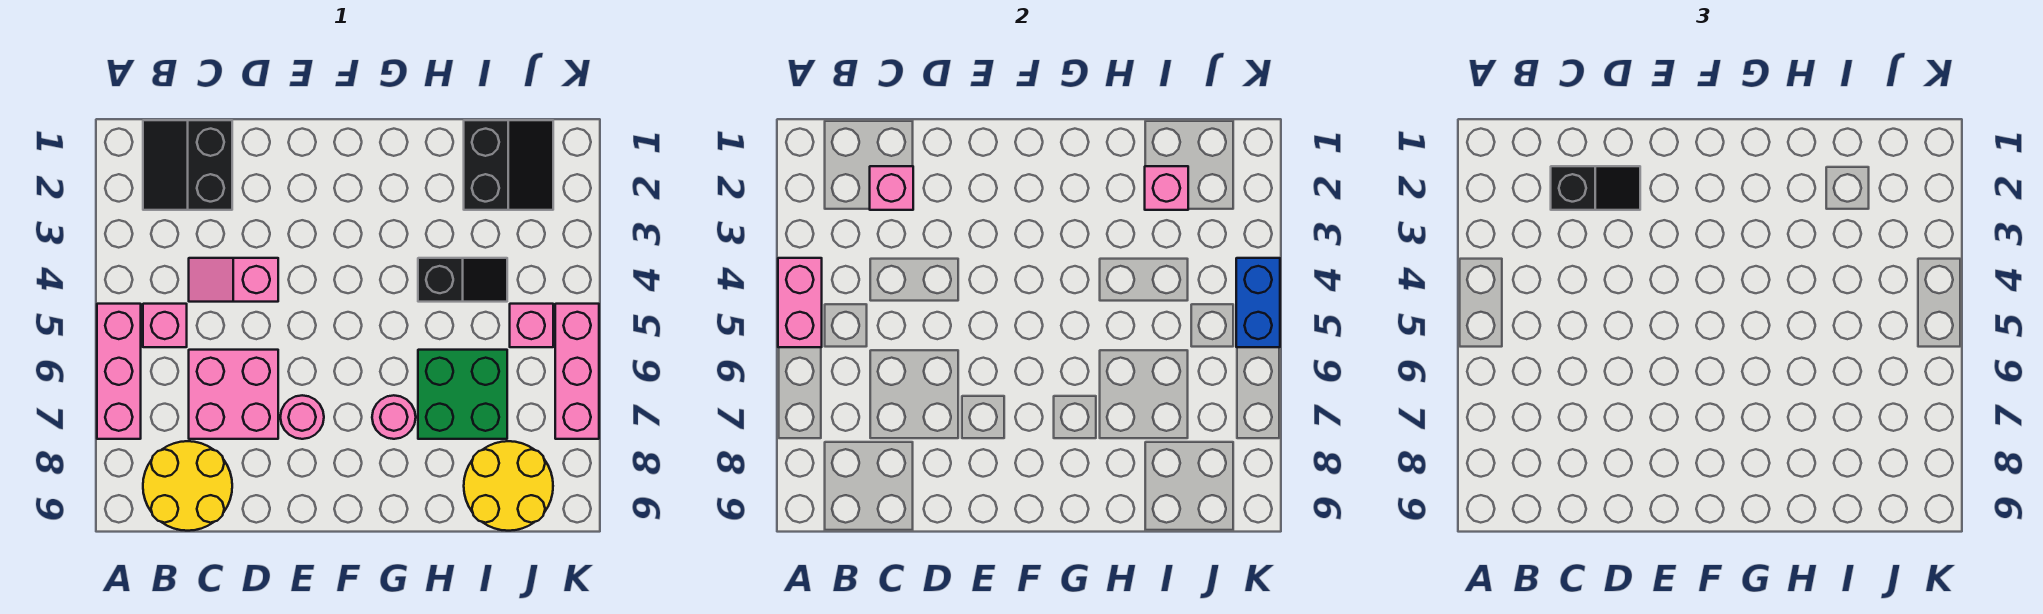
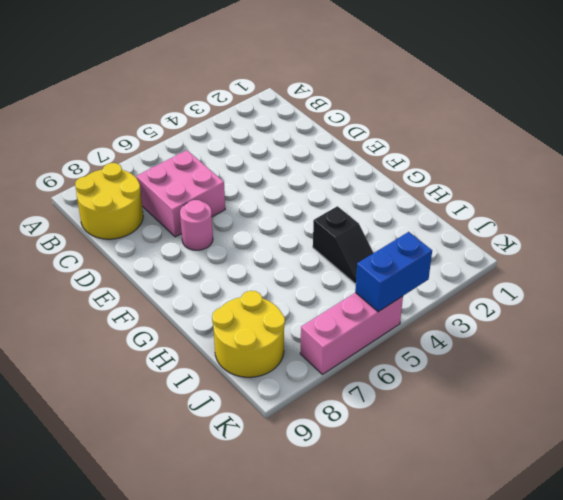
none -> pink 1x3 brick [97,304,141,439]
none -> black 2x2 slope [143,120,232,210]
none -> pink 1x1 brick [143,304,187,347]

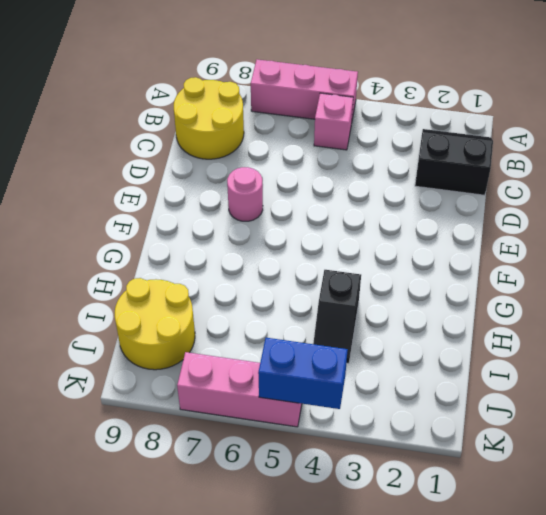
none -> pink 1x2 slope [189,258,278,302]
none -> pink 2x2 brick [189,350,278,439]
none -> pink 1x1 round brick [372,395,416,439]

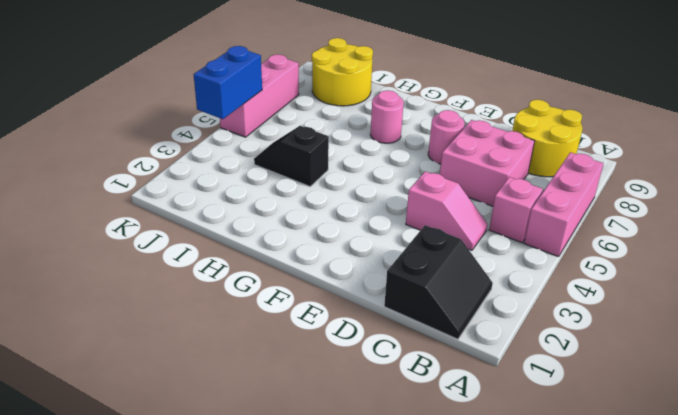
none -> green 2x2 brick [418,350,507,439]
none -> black 2x2 slope [464,120,553,210]
none -> pink 1x1 brick [510,304,553,347]

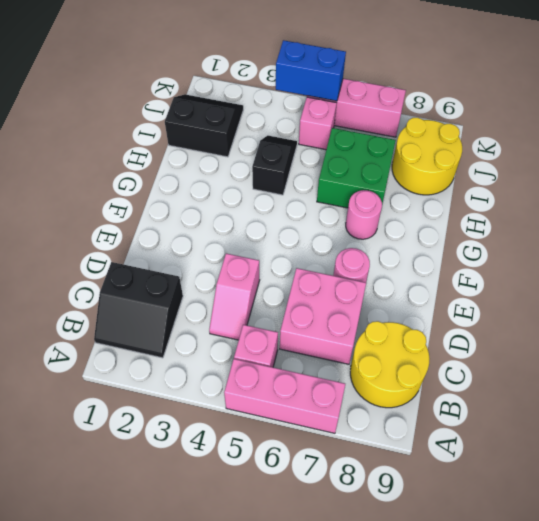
none -> pink 1x2 brick [778,258,822,347]
none -> pink 1x1 brick [870,166,913,210]
none -> pink 1x1 brick [1145,166,1188,210]

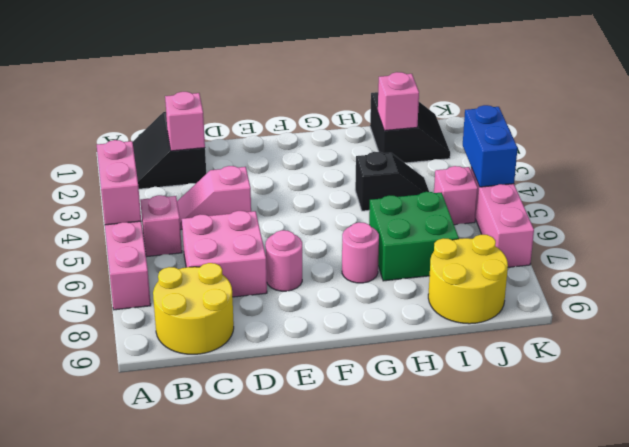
none -> black 1x2 slope [1551,166,1640,210]

